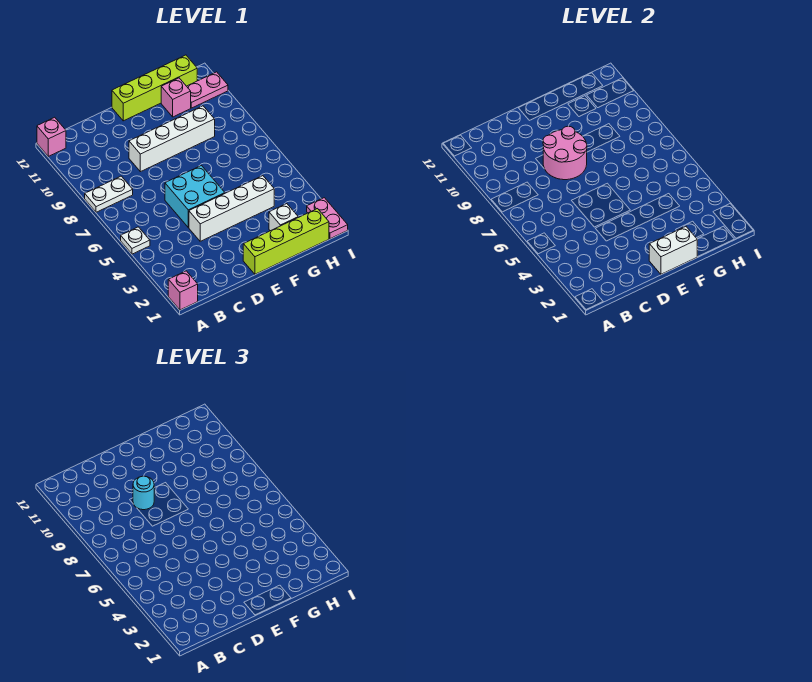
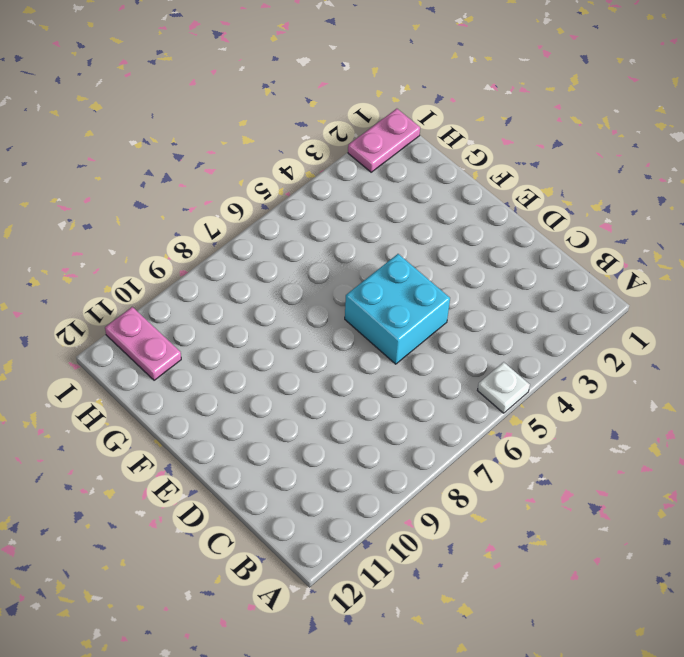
none -> pink 1x1 brick [168,271,198,310]
none -> white 1x2 plate [85,176,133,212]
none -> pink 1x1 brick [37,117,66,156]

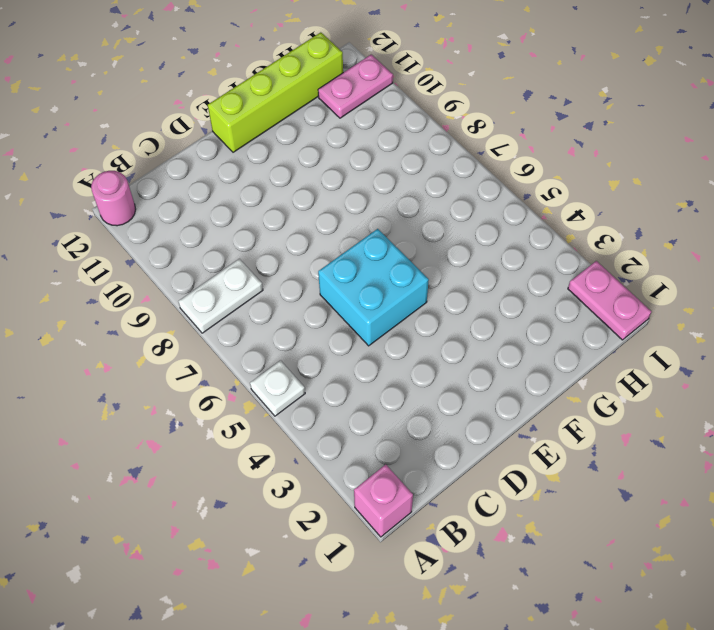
pink 1x1 round brick [91,171,136,226] -> pink 1x1 brick [37,117,66,156]
none -> white 1x4 brick [189,176,274,241]
none -> white 1x4 brick [129,106,215,172]
none -> lime 1x4 brick [243,209,329,274]

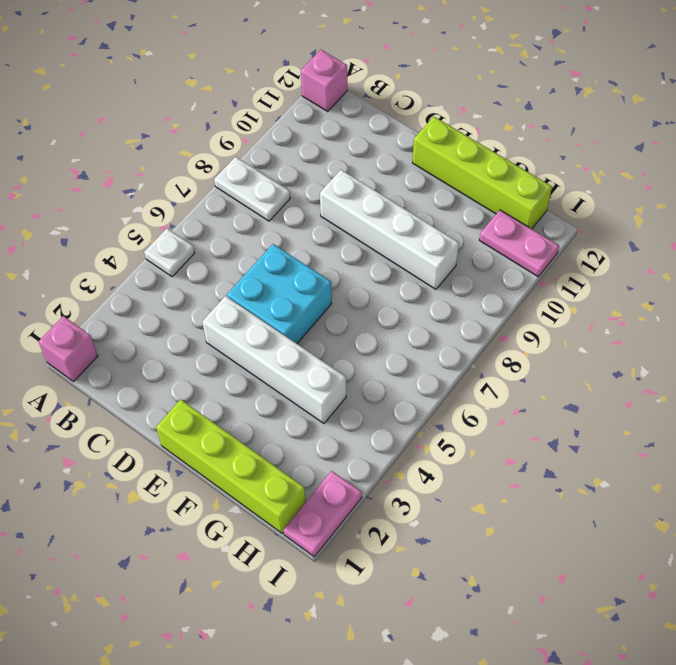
none -> white 1x1 brick [269,204,298,231]
none -> pink 1x1 brick [161,78,191,117]
none -> pink 2x2 round brick [543,126,587,180]

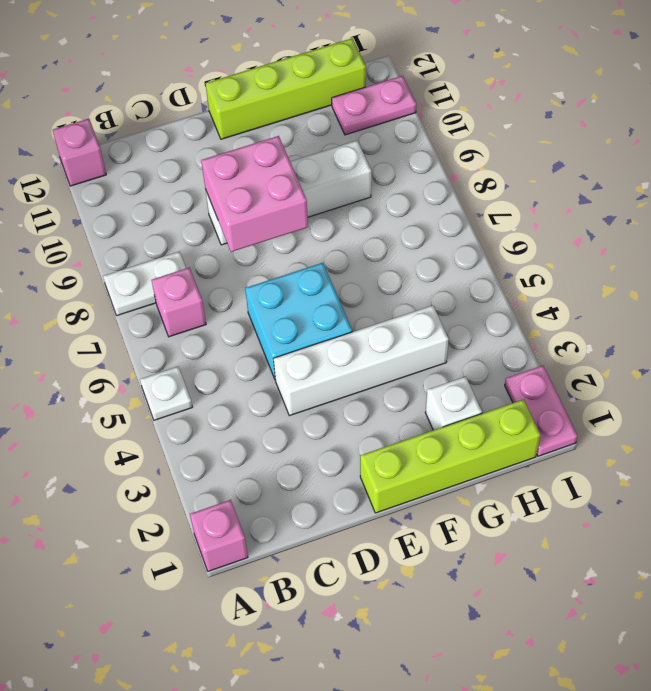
pink 1x1 brick [151,268,206,337] -> pink 1x1 brick moved to [161,78,191,117]
pink 2x2 brick [201,136,308,252] -> pink 2x2 round brick [543,126,587,180]
none -> white 1x2 brick [649,227,697,274]
none -> cyan 1x1 round brick [133,476,154,510]

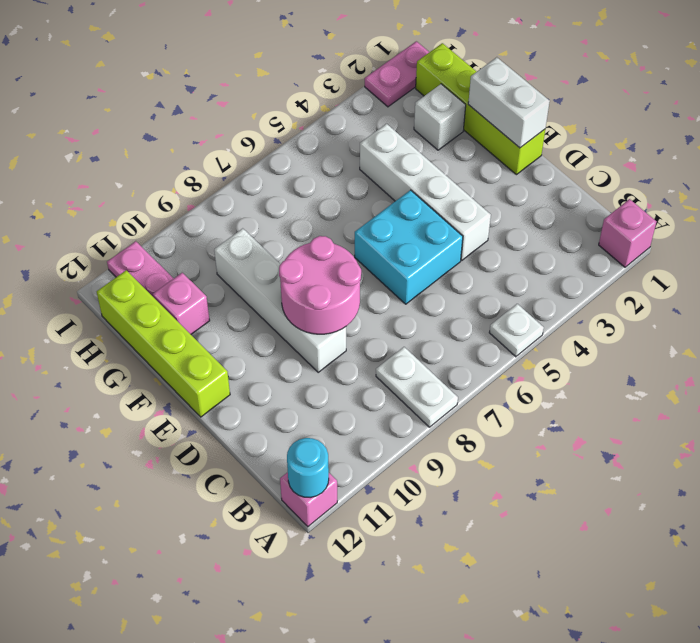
cyan 1x1 round brick [287,438,329,498] -> cyan 1x1 round brick moved to [133,476,154,510]

